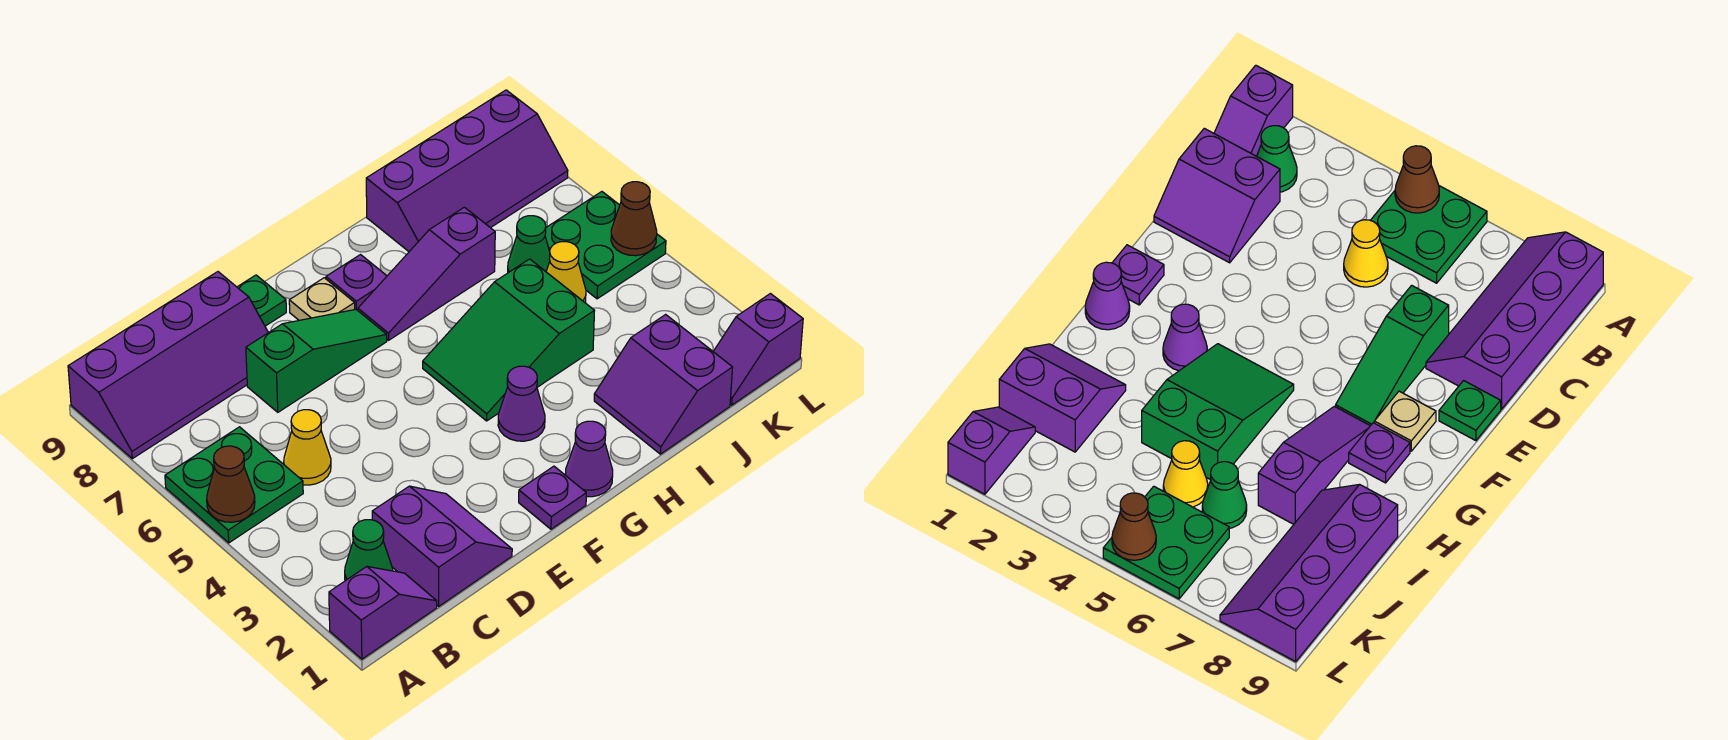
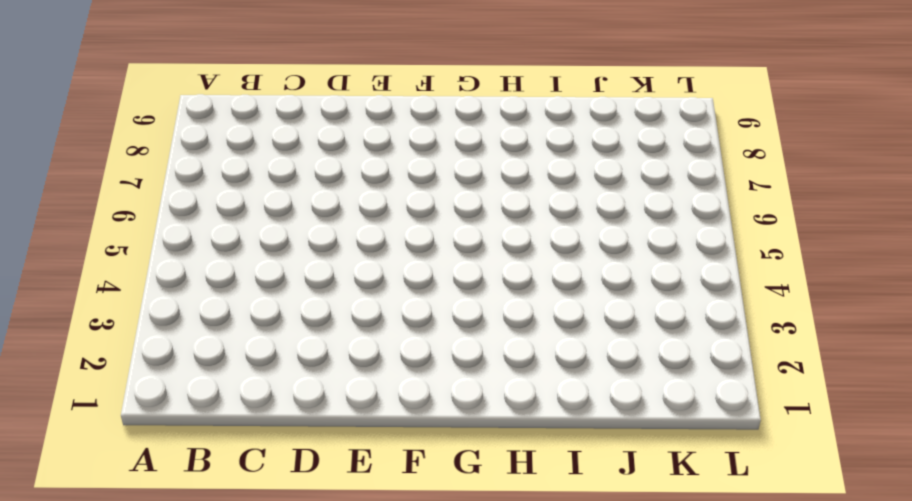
none -> purple 1x2 slope [329,567,437,659]
none -> green 2x2 plate [165,427,303,543]
none -> purple 2x4 slope [68,272,268,459]

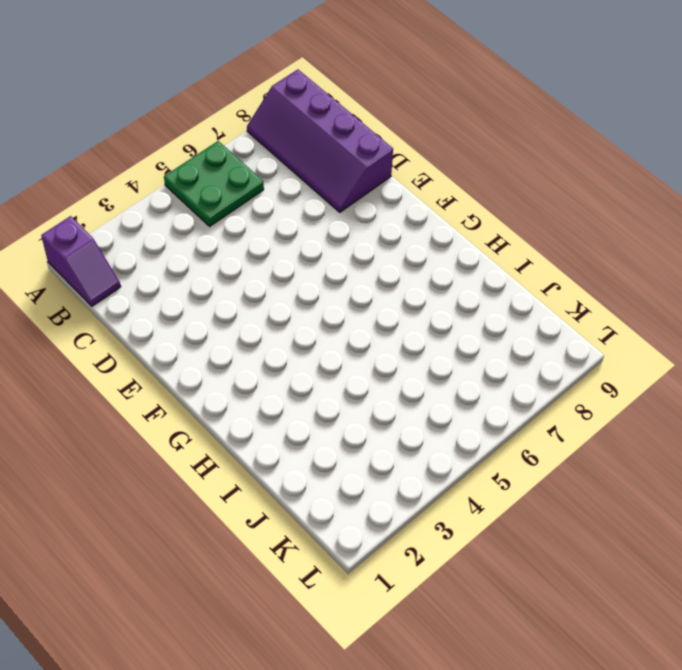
none -> green 1x1 cone [345,520,393,581]
none -> purple 2x2 slope [372,486,512,606]
none -> yellow 1x1 cone [284,410,331,485]

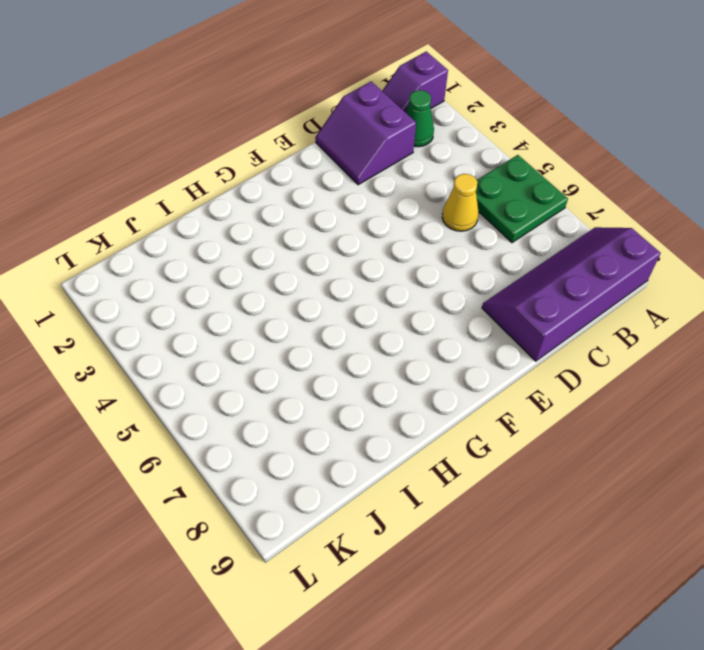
none -> green 1x3 slope [246,309,387,412]
none -> green 1x1 plate [237,275,286,326]
none -> purple 1x1 plate [519,466,586,529]

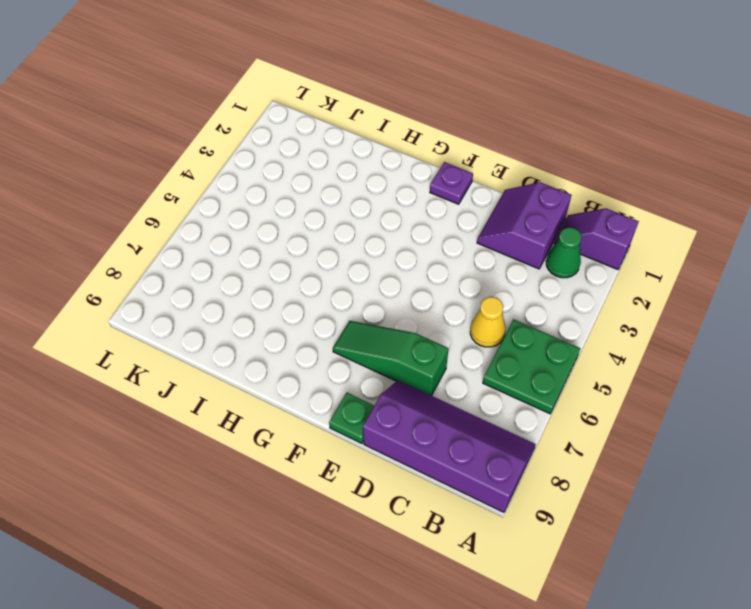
none -> tan 1x1 plate [289,278,355,320]
none -> purple 1x1 cone [566,421,613,497]
none -> purple 1x1 cone [498,366,545,441]

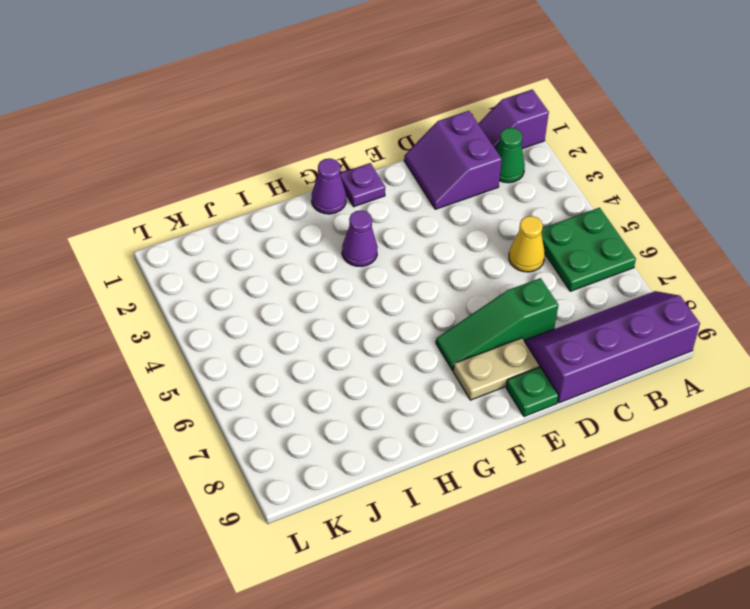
tan 1x2 plate [453,338,540,400] -> tan 1x1 plate [289,278,355,320]
none -> green 2x3 slope [423,259,594,421]
none -> purple 1x3 slope [358,207,495,340]
none -> purple 1x1 plate [326,255,387,310]

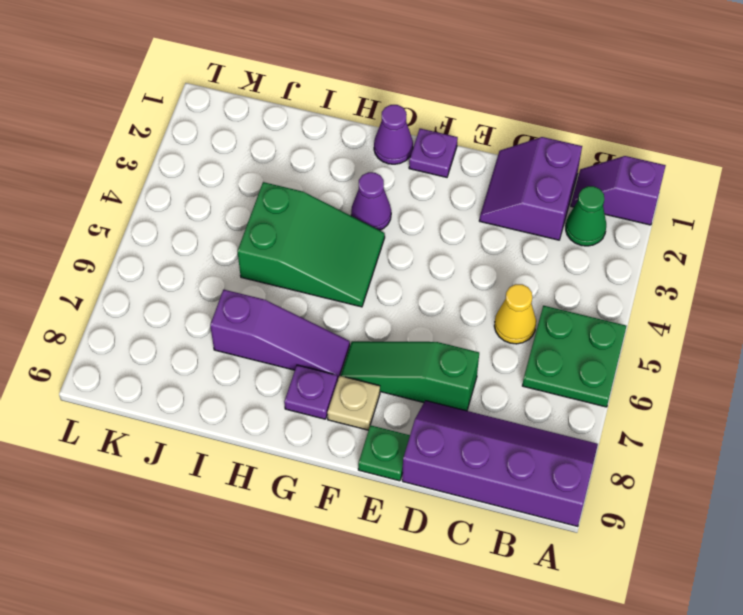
none -> purple 2x2 slope [594,315,733,454]
none -> purple 2x4 slope [366,90,568,251]
none -> yellow 1x1 cone [546,242,586,302]

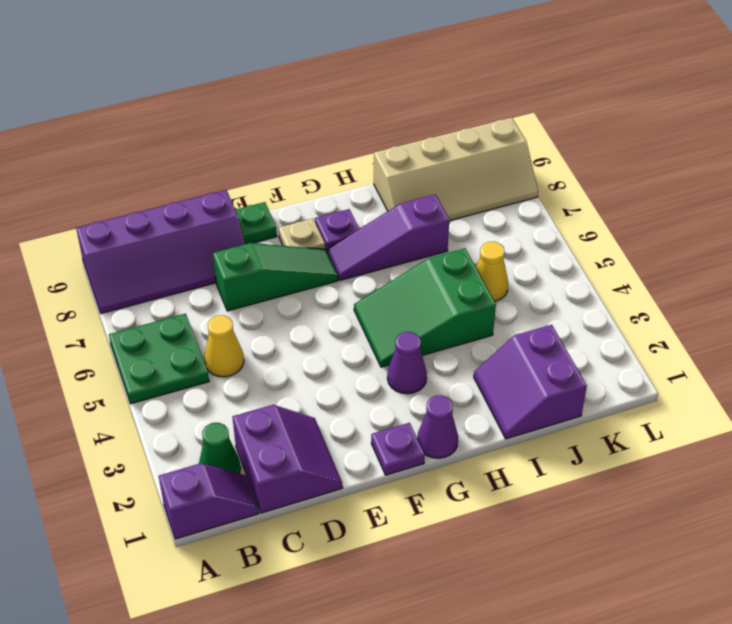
tan 2x4 slope [374,118,538,221] -> purple 2x4 slope [366,90,568,251]
none -> green 1x1 cone [508,216,550,273]
none -> purple 1x2 slope [713,294,803,405]
none -> green 2x2 plate [545,192,666,299]

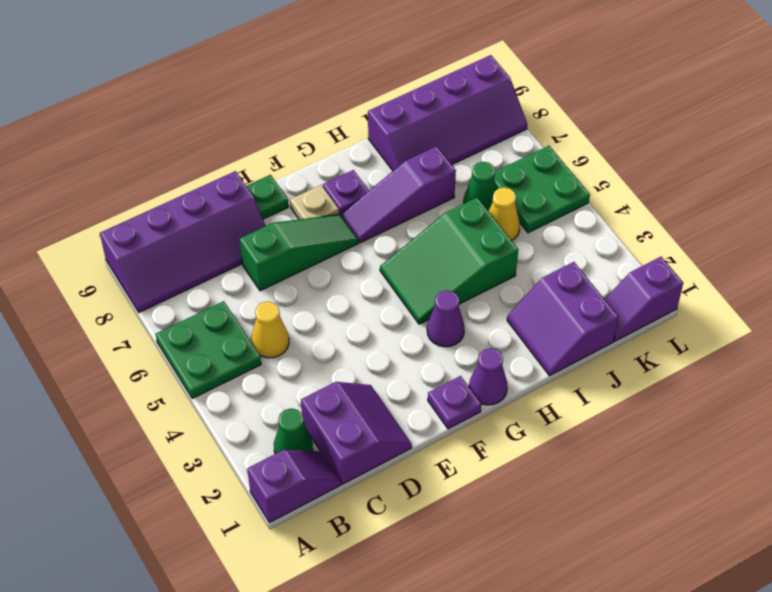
none -> brown 1x1 cone [207,446,255,522]
none -> brown 1x1 cone [611,182,657,256]

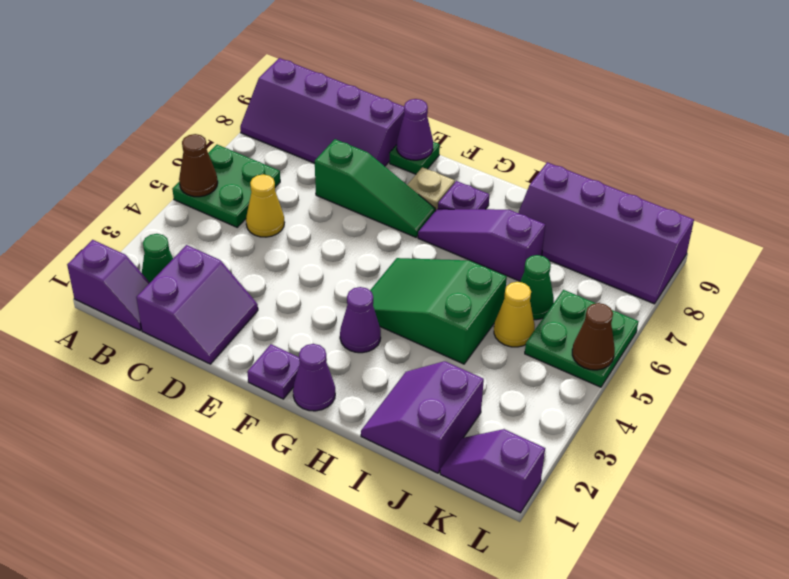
purple 1x1 cone [397,99,433,160] -> none

